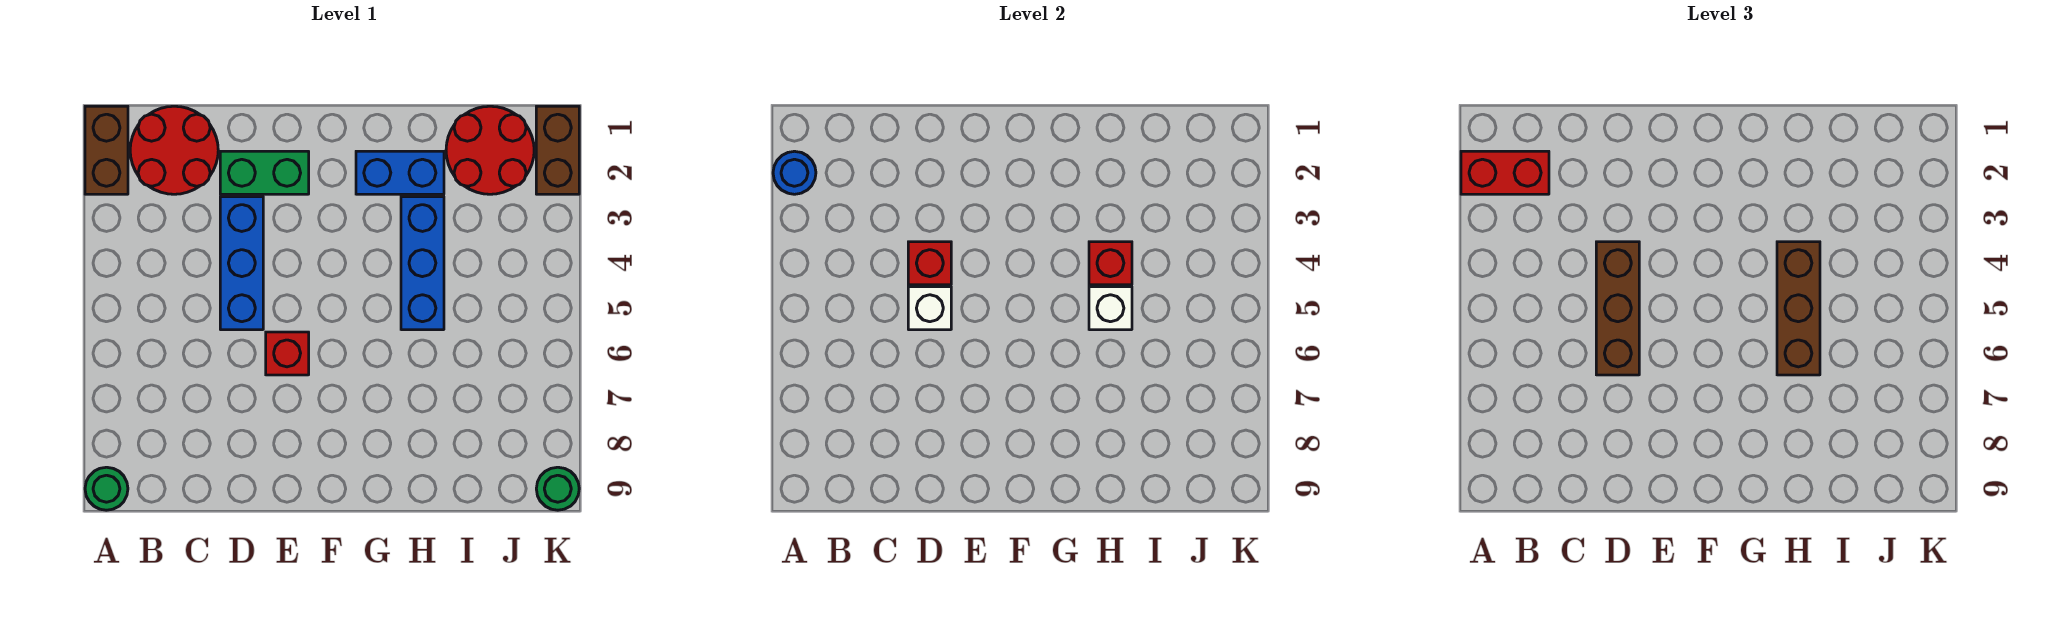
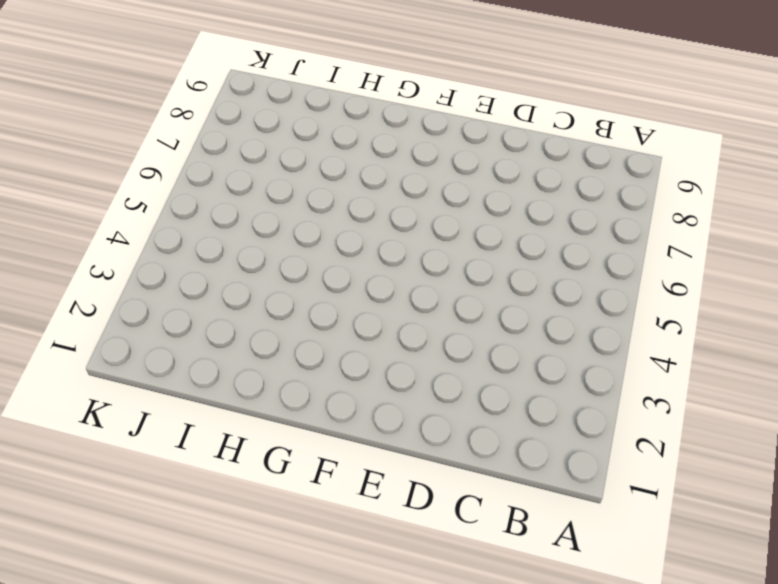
none -> brown 1x2 brick [85,106,128,194]
none -> green 1x1 round brick [85,467,128,510]
none -> red 2x2 round brick [130,106,218,194]

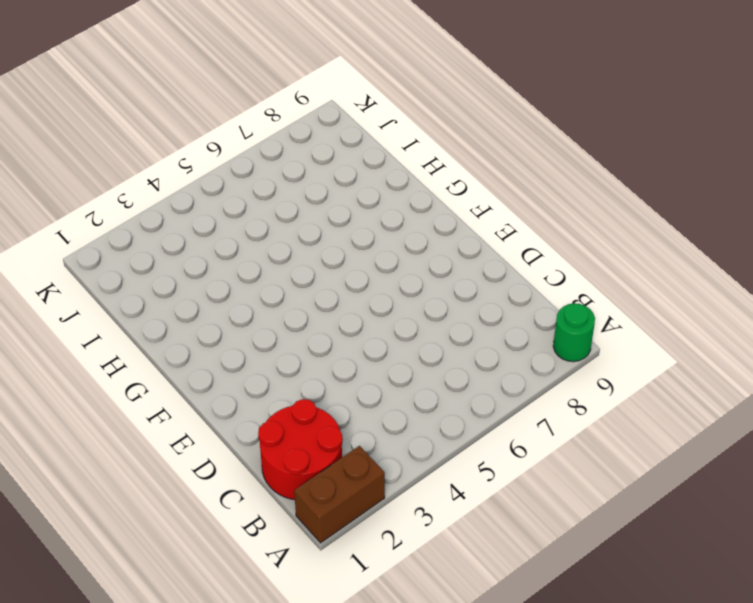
none -> green 1x2 brick [220,151,309,194]
none -> blue 1x3 brick [220,197,263,330]
none -> red 1x1 brick [266,332,309,375]

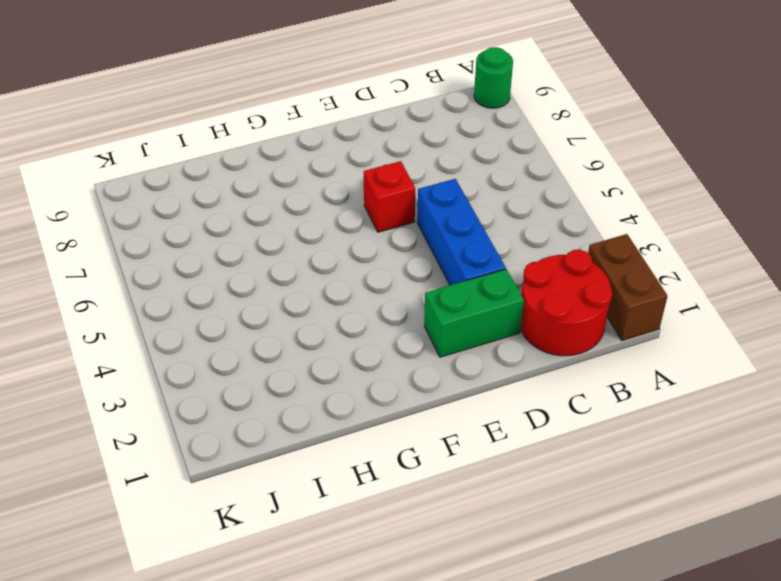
none -> blue 1x2 brick [356,151,444,194]
none -> blue 1x3 brick [401,197,444,330]
none -> red 2x2 round brick [446,106,534,194]

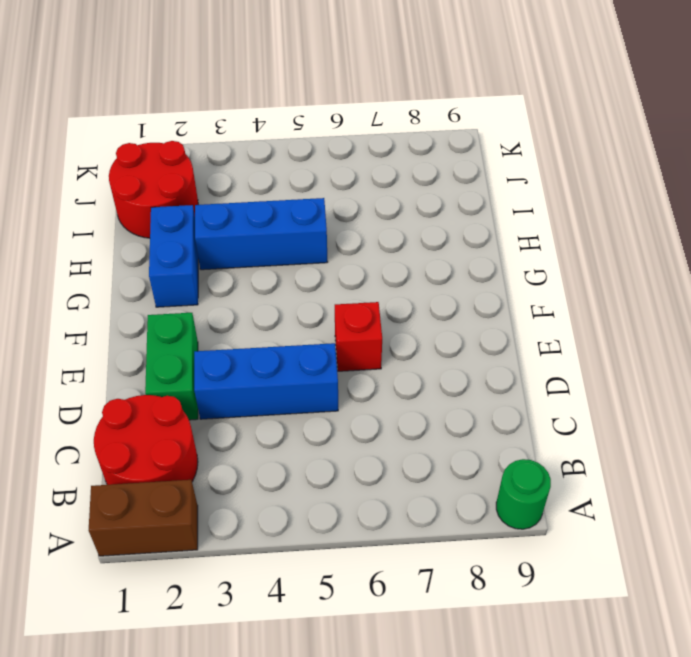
none -> brown 1x2 brick [536,106,579,194]
none -> green 1x1 round brick [536,467,579,510]
none -> blue 1x1 round brick [773,151,816,194]

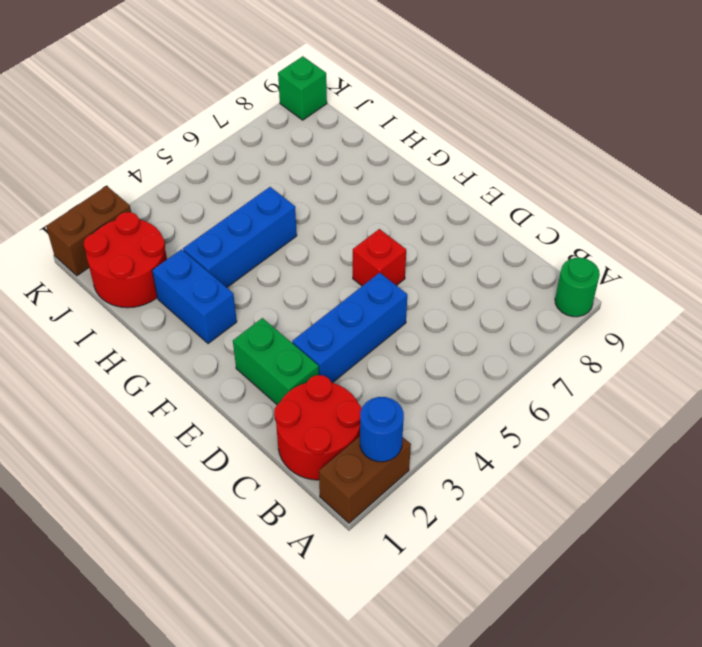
green 1x1 brick [278,56,327,120] -> green 1x1 round brick [536,467,579,510]
none -> red 1x1 brick [908,242,951,285]
none -> white 1x1 brick [908,287,951,330]
none -> red 1x1 brick [1089,242,1132,285]

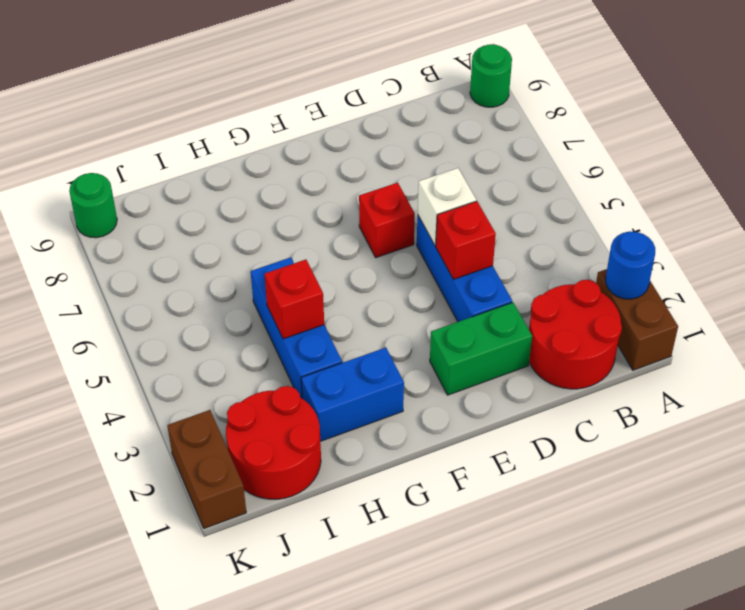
none -> white 1x1 brick [1089,287,1132,330]
none -> red 1x2 brick [1461,151,1549,194]
none -> brown 1x3 brick [1596,242,1639,375]

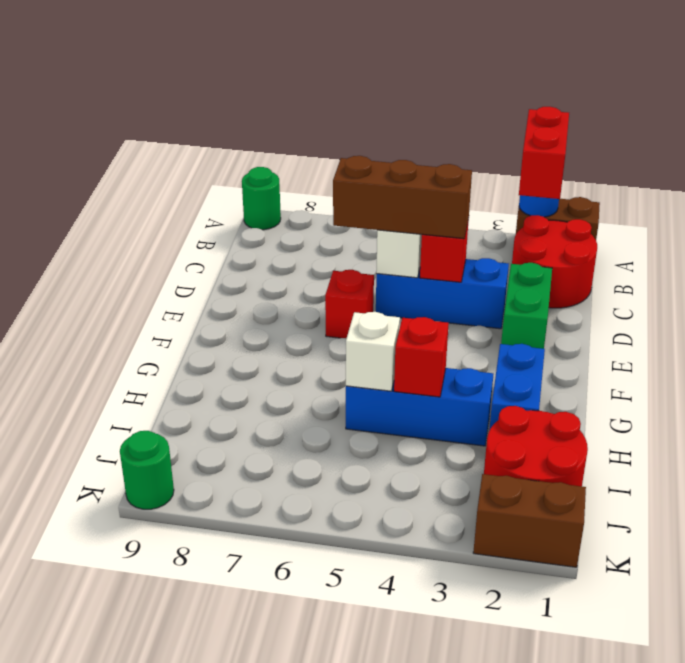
none -> brown 1x3 brick [1777,242,1820,375]

